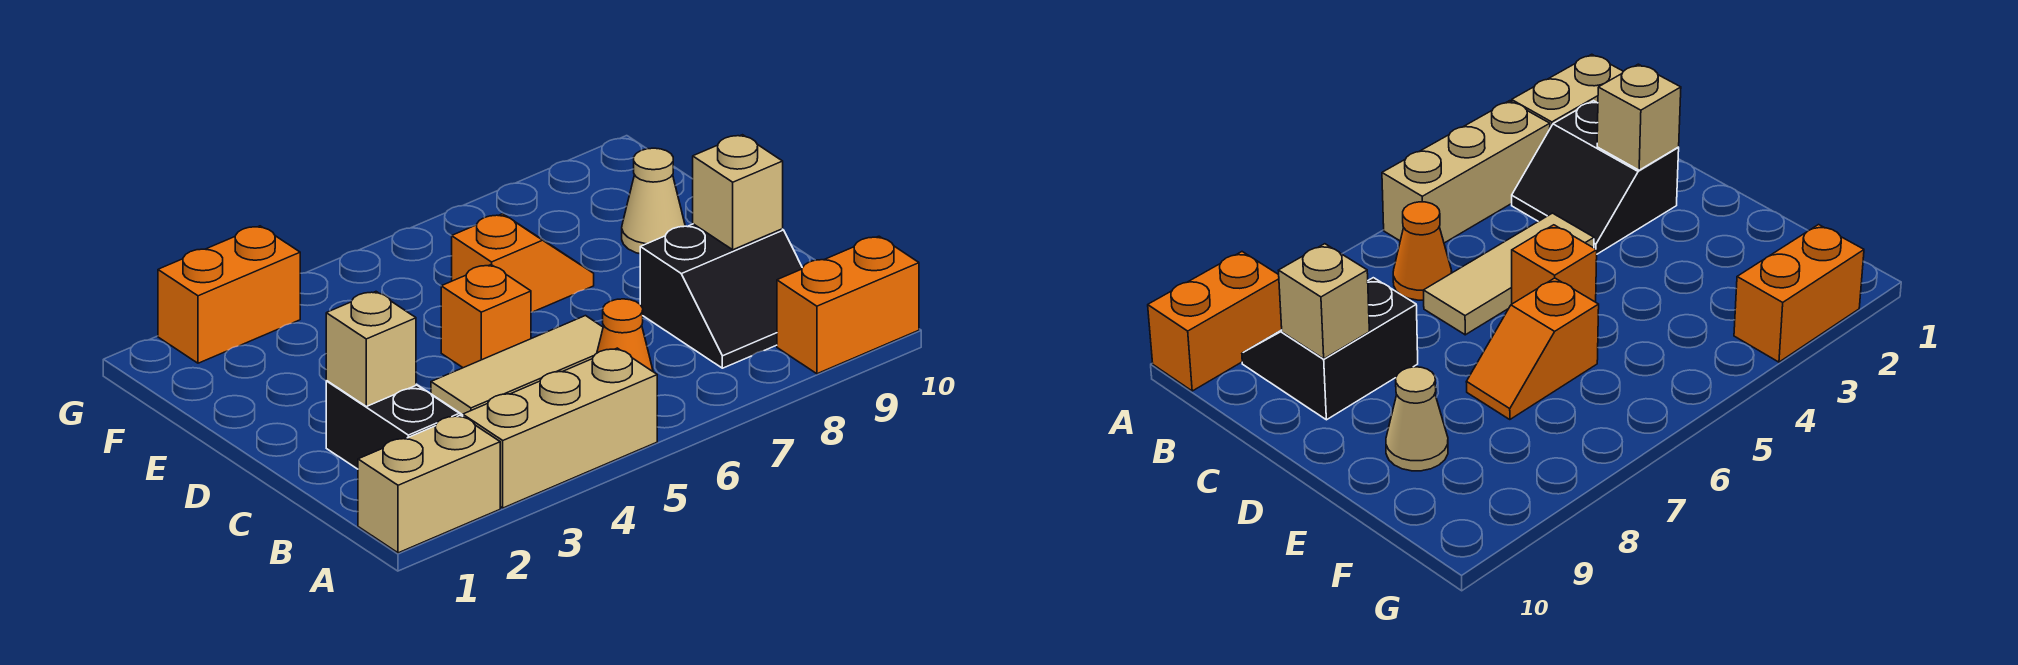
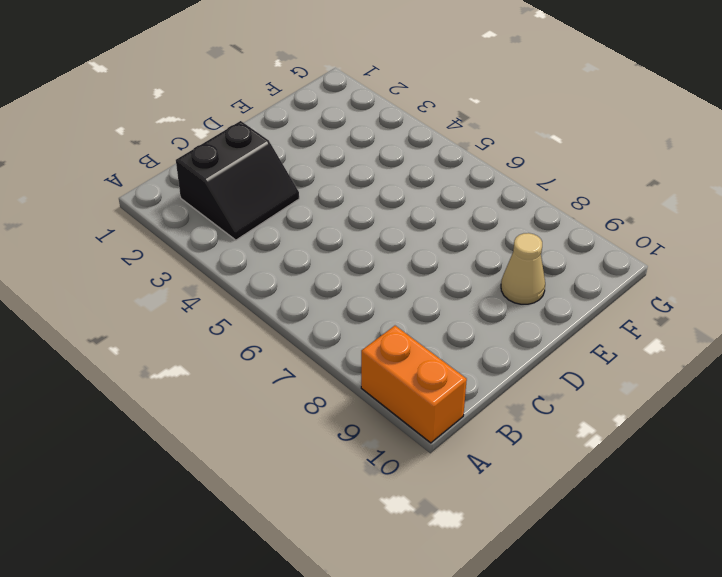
none -> tan 1x2 brick [358,415,500,553]
none -> tan 1x3 brick [463,348,657,508]
none -> orange 1x1 cone [597,299,653,371]

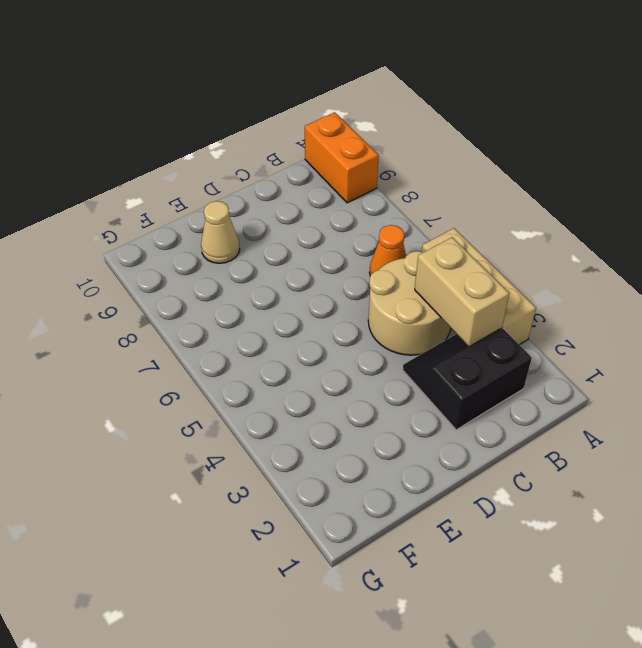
tan 1x2 brick [415,237,509,346] -> tan 1x2 brick moved to [358,415,500,553]
tan 2x2 round brick [368,251,451,355] -> tan 1x3 tile [431,316,603,415]
none -> black 2x2 slope [640,224,802,368]
none -> orange 1x1 brick [441,265,531,368]
none -> orange 1x2 slope [452,214,594,312]

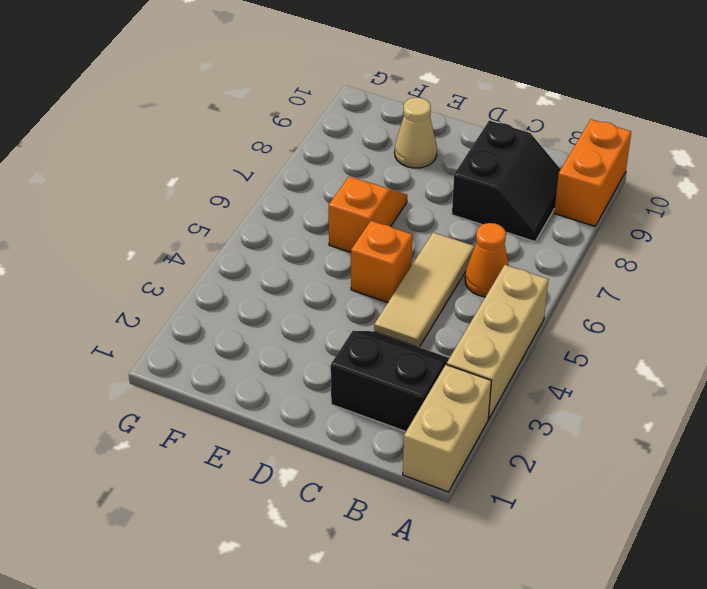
none -> orange 1x2 brick [158,226,300,363]
none -> tan 1x1 brick [326,292,416,406]
none -> tan 1x1 brick [693,135,783,250]

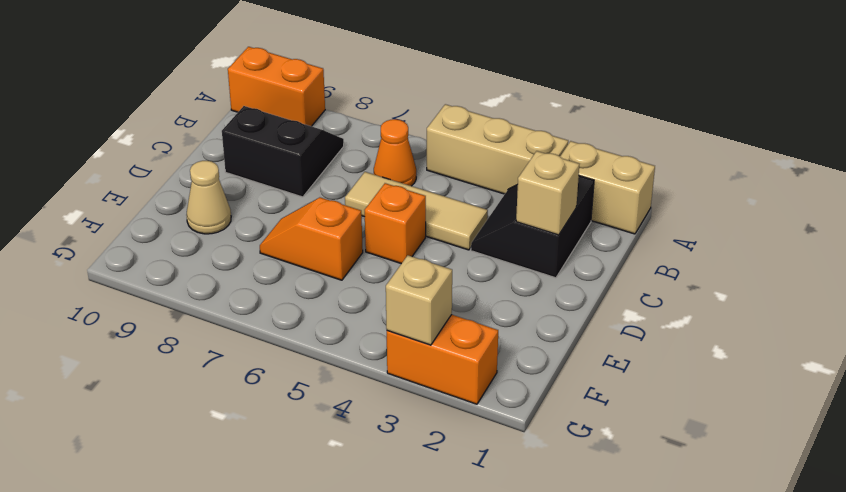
tan 1x1 brick [386,255,452,345] -> tan 1x1 brick moved to [693,135,783,250]

